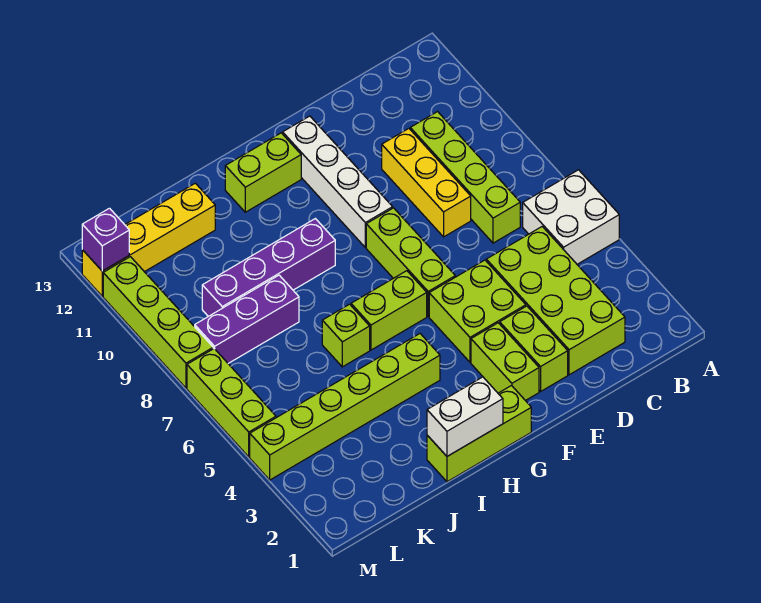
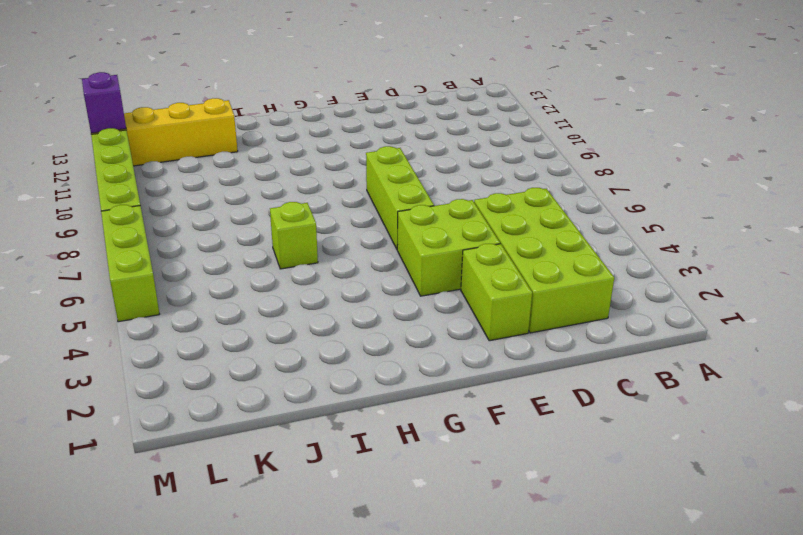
none -> white 2x2 brick [523,170,619,264]
none -> lime 1x4 brick [410,112,520,243]
none -> yellow 1x3 brick [382,129,471,237]

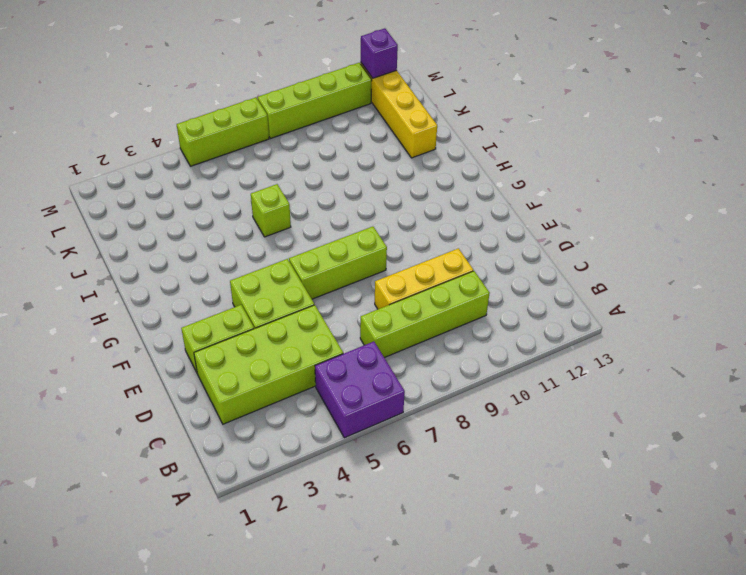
purple 2x2 brick [315,342,405,438] -> white 2x2 brick [523,170,619,264]
none -> lime 1x2 brick [471,323,539,401]
none -> white 1x4 brick [283,116,393,248]
none -> lime 1x3 brick [427,386,531,482]

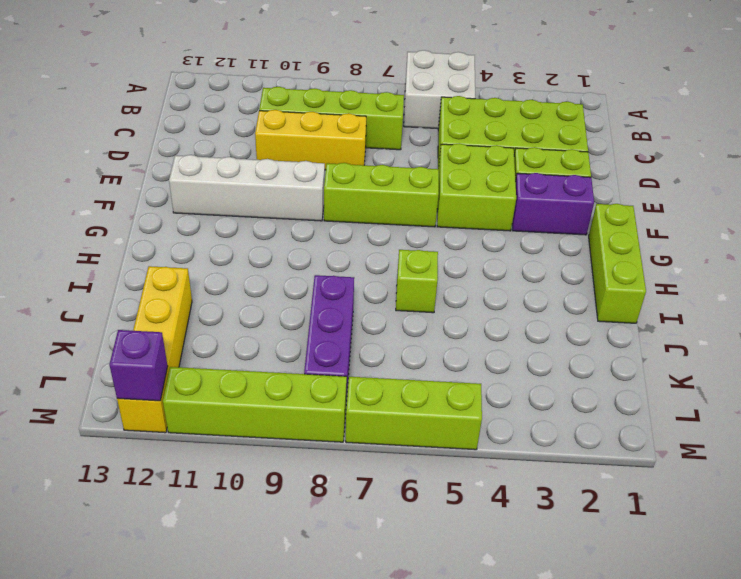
purple 1x2 brick [512,173,594,235] -> lime 1x2 brick [471,323,539,401]
none -> lime 1x2 brick [351,271,427,350]
none -> lime 1x2 brick [225,133,301,212]
none -> lime 1x6 brick [250,334,440,480]

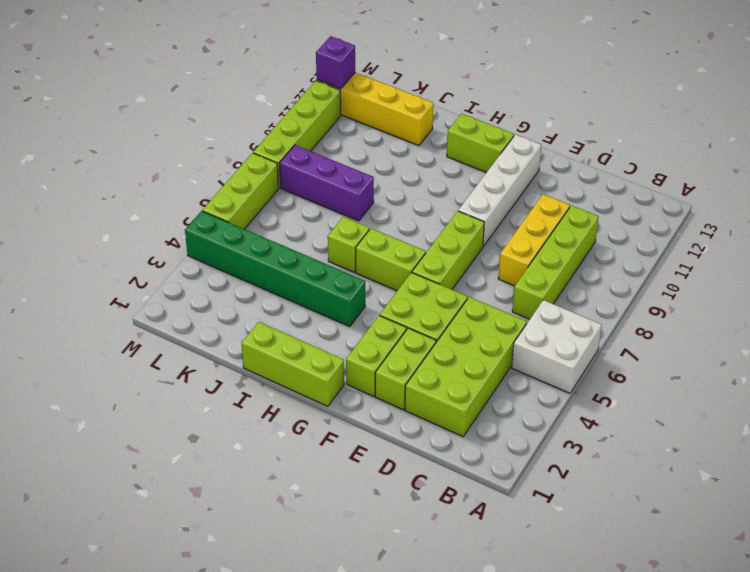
green 1x6 brick [185,211,365,327] -> lime 1x6 brick [250,334,440,480]
none -> purple 1x4 brick [202,219,335,316]
none -> white 1x2 brick [427,377,503,456]

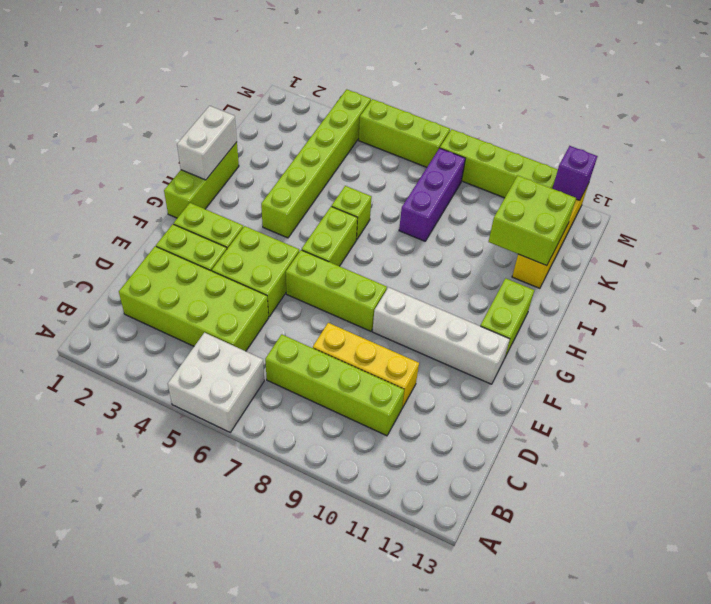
lime 2x2 brick [489,176,576,266] -> none
none -> purple 1x4 brick [202,219,335,316]

